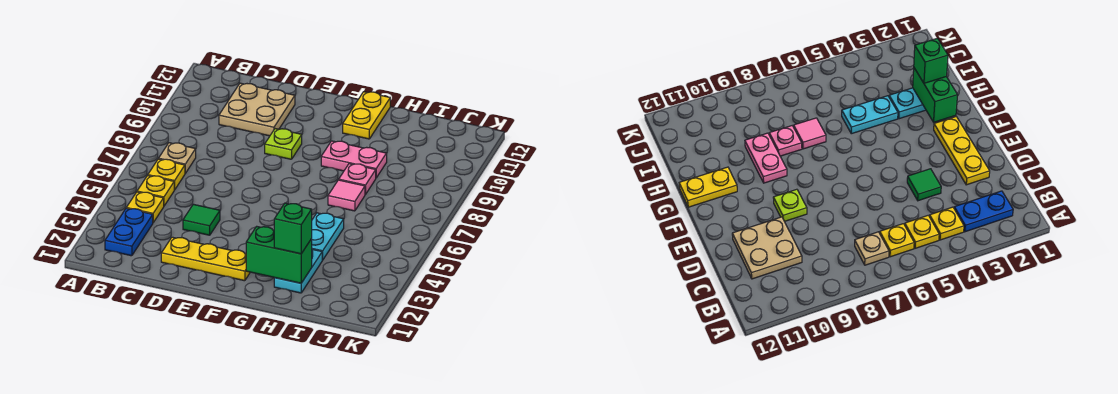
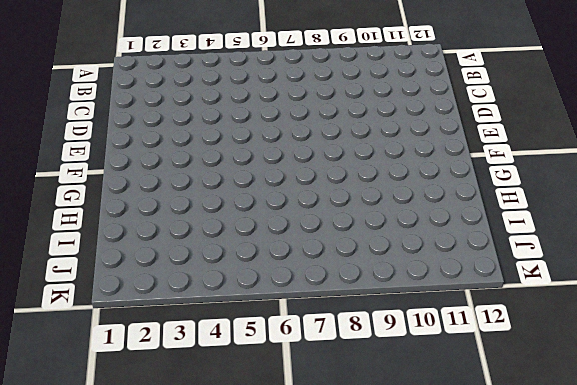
none -> blue 1x2 plate [105,208,153,256]
none -> yellow 1x1 plate [127,192,164,222]
none -> yellow 1x1 plate [137,176,174,206]

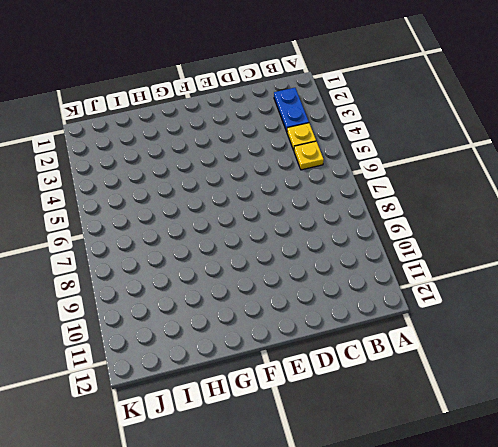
none -> yellow 1x1 plate [148,159,185,190]
none -> tan 1x1 plate [159,143,196,173]
none -> tan 2x2 plate [219,83,295,136]

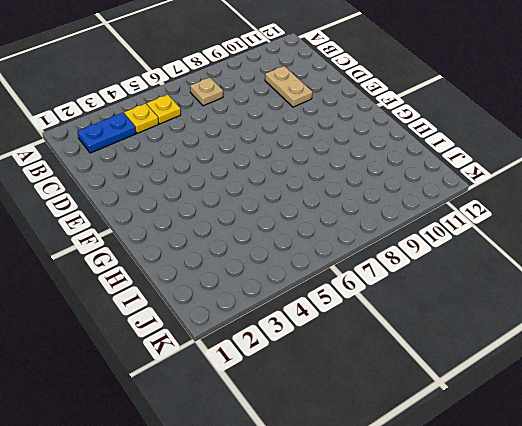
tan 1x2 plate [265,66,313,107] -> tan 2x2 plate [219,83,295,136]
none -> yellow 1x1 plate [148,159,185,190]
none -> yellow 1x3 plate [161,237,250,281]
none -> green 1x1 tile [183,204,220,235]

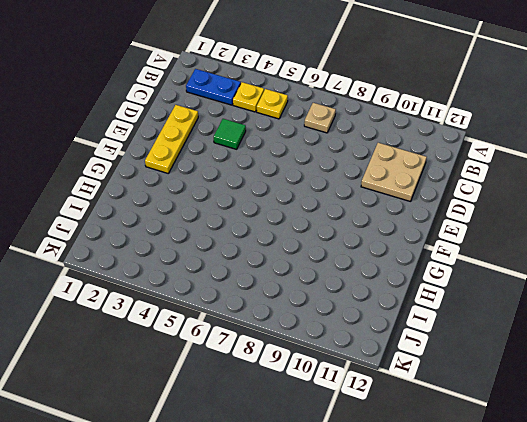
none -> yellow 1x1 plate [148,159,185,190]
none -> lime 1x1 plate [265,129,302,159]
none -> pink 1x2 plate [321,141,387,178]

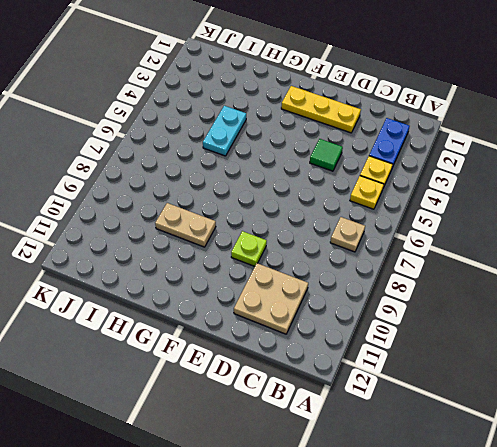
tan 1x2 plate [155,203,216,247] -> pink 1x2 plate [321,141,387,178]
none -> yellow 1x1 plate [148,159,185,190]
none -> yellow 1x2 plate [343,92,390,139]
none -> cyan 1x2 plate [274,249,322,293]

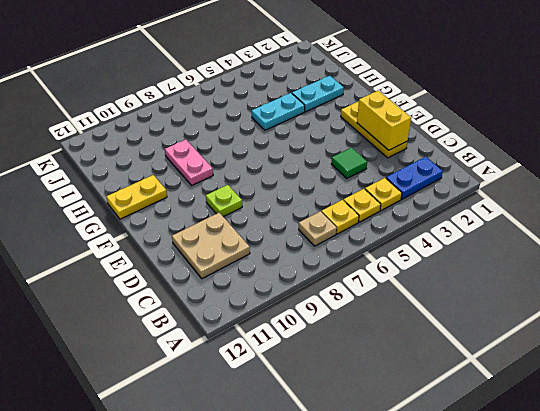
yellow 1x2 brick [357,91,411,150] -> none
none -> pink 1x1 tile [328,180,365,211]
none -> pink 1x1 plate [339,164,376,195]
none -> green 1x2 brick [246,226,312,283]

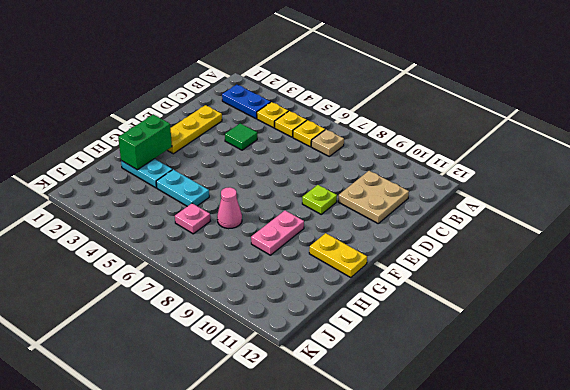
pink 1x1 cone [217,187,242,229] -> pink 1x1 tile [328,180,365,211]
pink 1x1 plate [175,203,210,234] -> pink 1x1 plate moved to [339,164,376,195]
none -> green 1x1 brick [274,203,312,254]

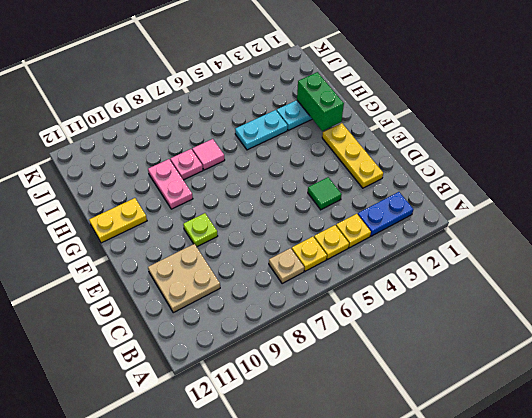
none -> green 1x1 brick [274,203,312,254]

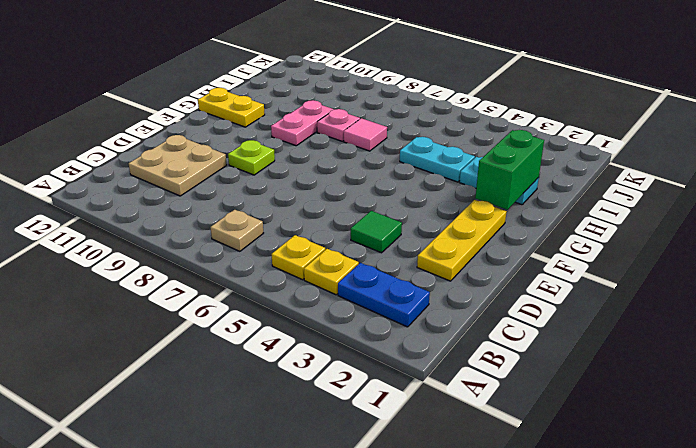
none -> yellow 1x1 plate [148,159,185,190]
none -> green 1x1 brick [274,203,312,254]

